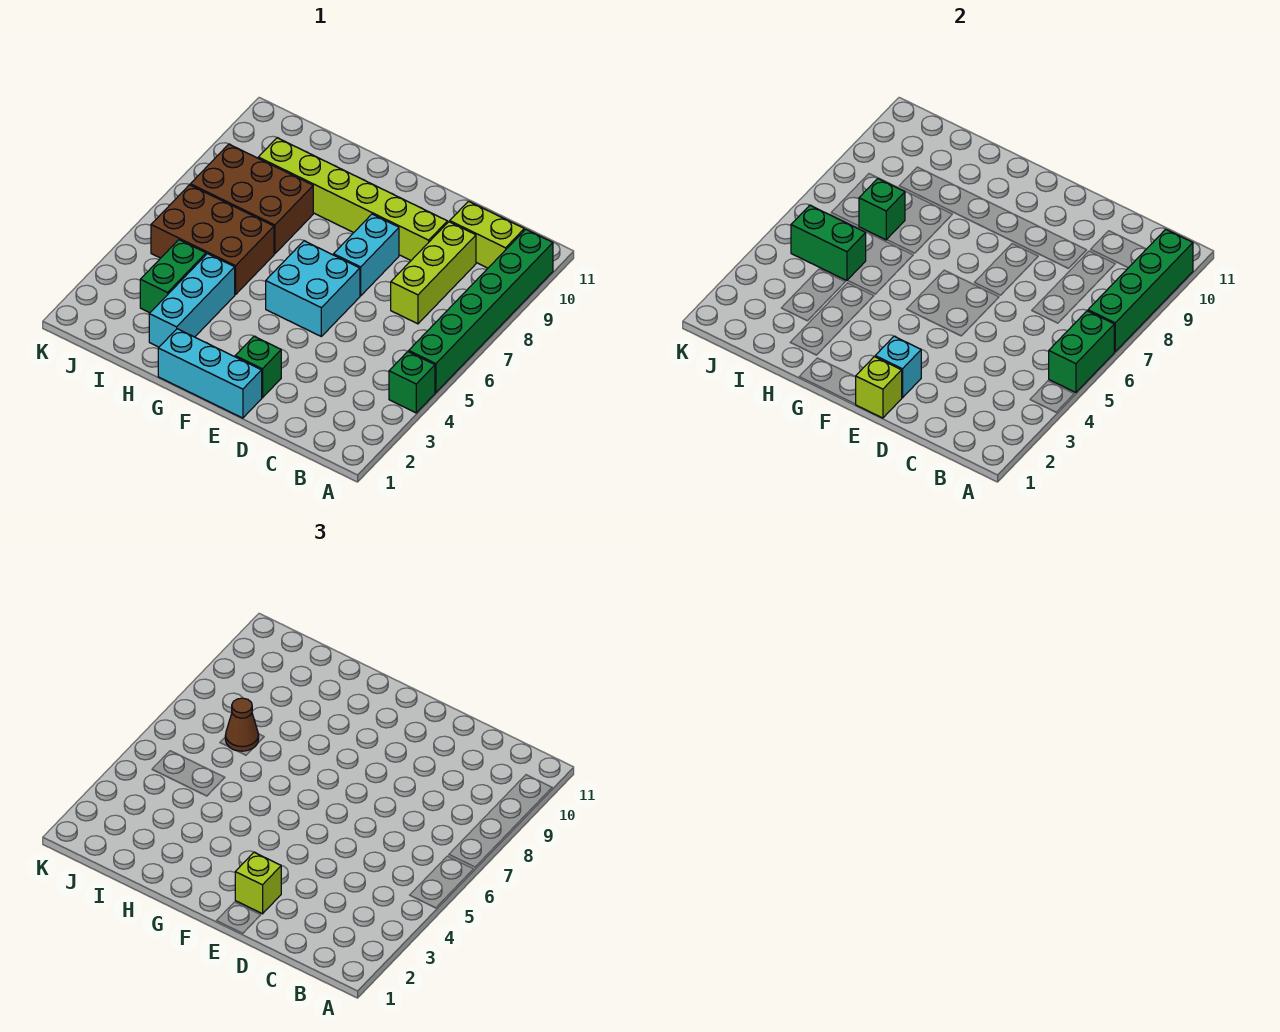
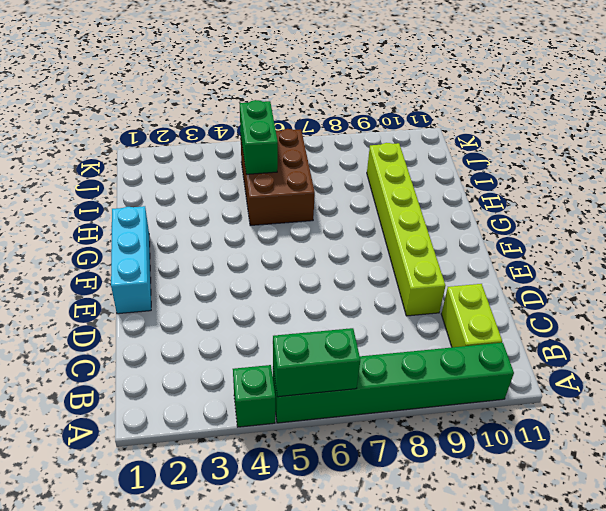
none -> lime 1x3 brick [391,222,476,324]
none -> green 1x1 brick [235,336,281,398]
none -> cyan 2x2 brick [266,241,360,336]

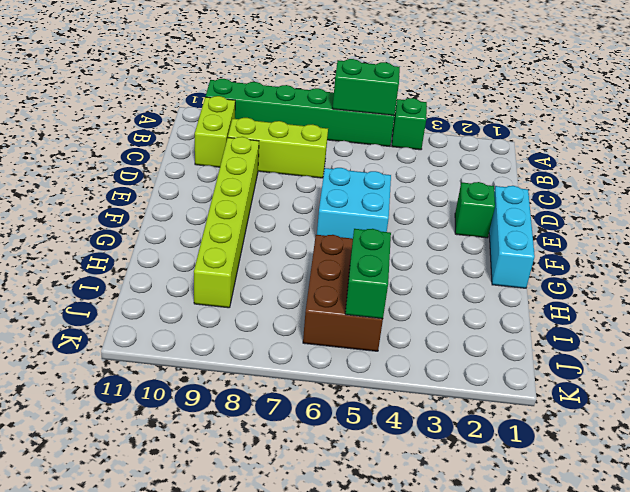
none -> cyan 1x2 brick [334,214,399,296]
none -> cyan 1x3 brick [149,254,235,347]
none -> brown 2x3 brick [190,144,313,254]

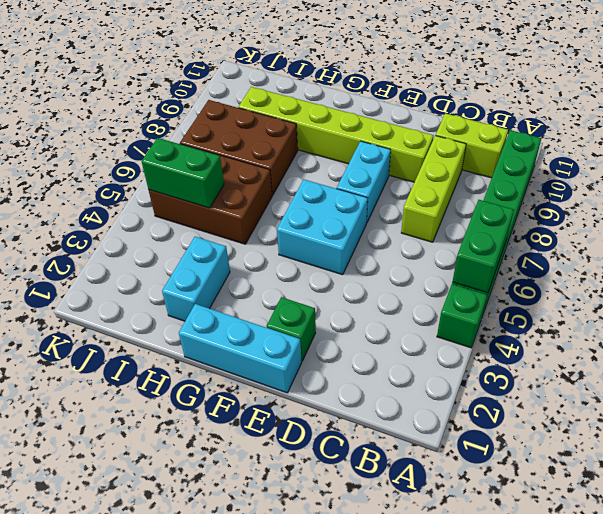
cyan 1x2 brick [162,237,230,321] -> cyan 1x3 brick [149,254,235,347]
none -> green 1x2 brick [140,240,206,313]
none -> green 1x4 brick [1088,229,1193,352]
none -> lime 1x1 brick [856,357,902,418]

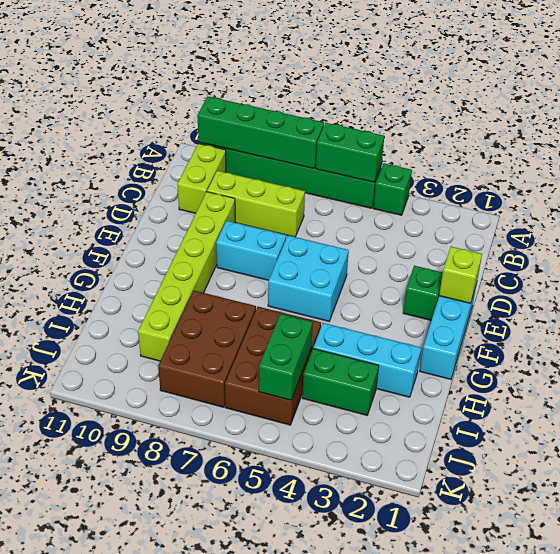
none -> cyan 1x1 brick [875,336,921,398]
none -> green 1x1 brick [859,179,905,240]
none -> lime 1x1 brick [235,852,281,914]

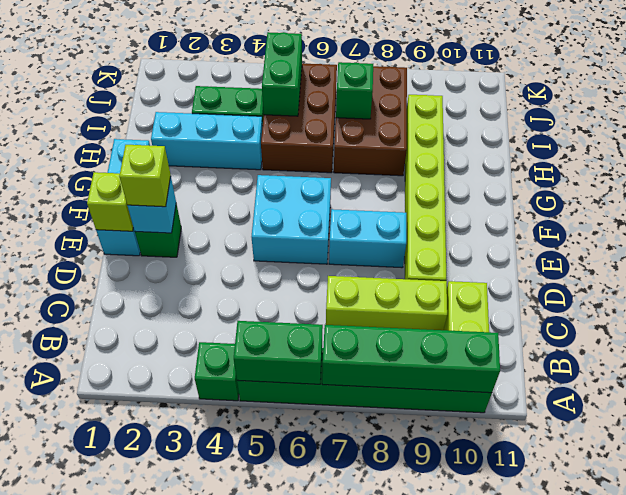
none -> brown 1x1 cone [225,698,259,751]

